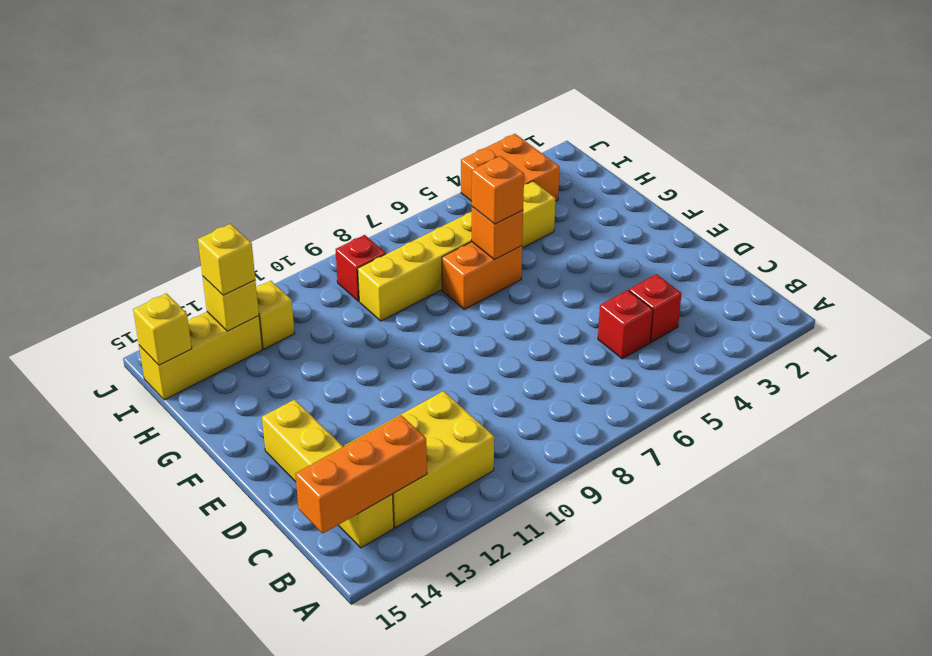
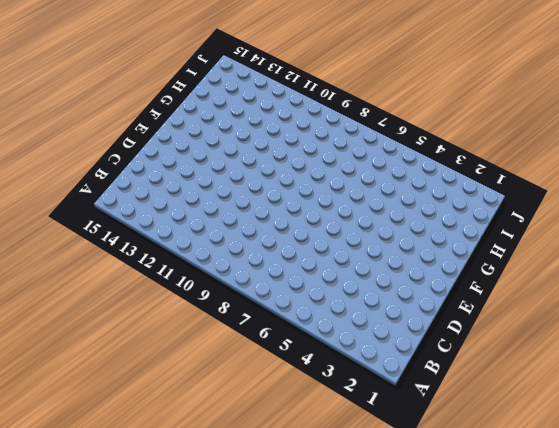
none -> yellow 2x3 brick [345,391,494,528]
none -> yellow 1x4 brick [262,400,394,548]
none -> red 1x1 brick [629,274,682,342]

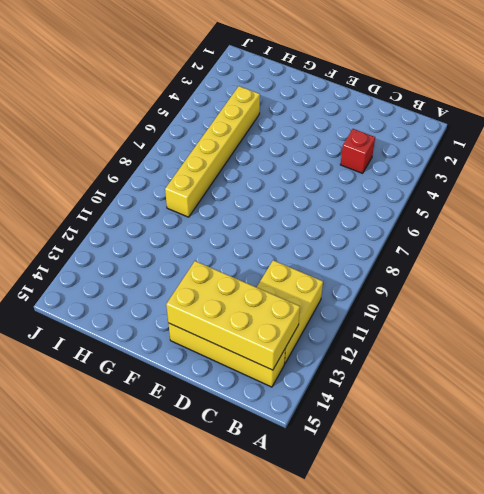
yellow 2x4 brick [166,261,300,370] -> orange 1x3 brick [295,415,427,533]
none -> red 1x1 brick [598,290,653,359]
none -> orange 1x2 brick [442,242,522,309]
none -> orange 2x2 brick [461,134,560,201]

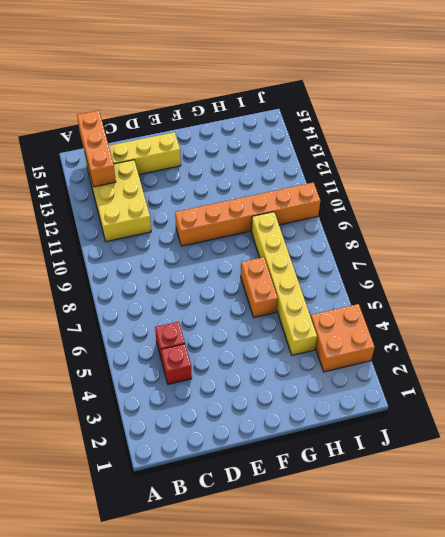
orange 1x6 brick [175,182,320,246] -> none
none -> red 1x1 brick [336,235,386,301]
none -> yellow 1x1 brick [256,281,295,349]
none -> yellow 1x3 brick [139,312,262,400]

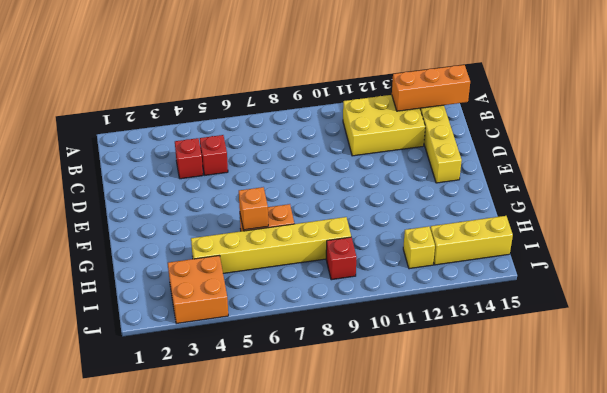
none -> yellow 1x1 brick [202,276,259,331]
none -> yellow 1x1 brick [133,293,192,365]
none -> orange 1x1 brick [472,156,524,224]

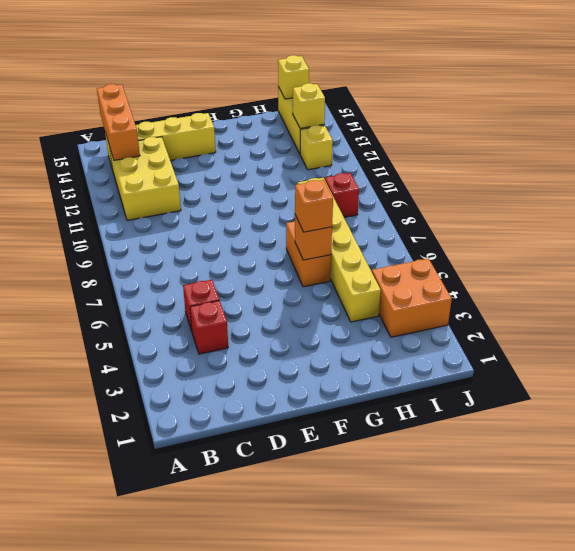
none -> yellow 1x1 brick [198,224,255,295]

